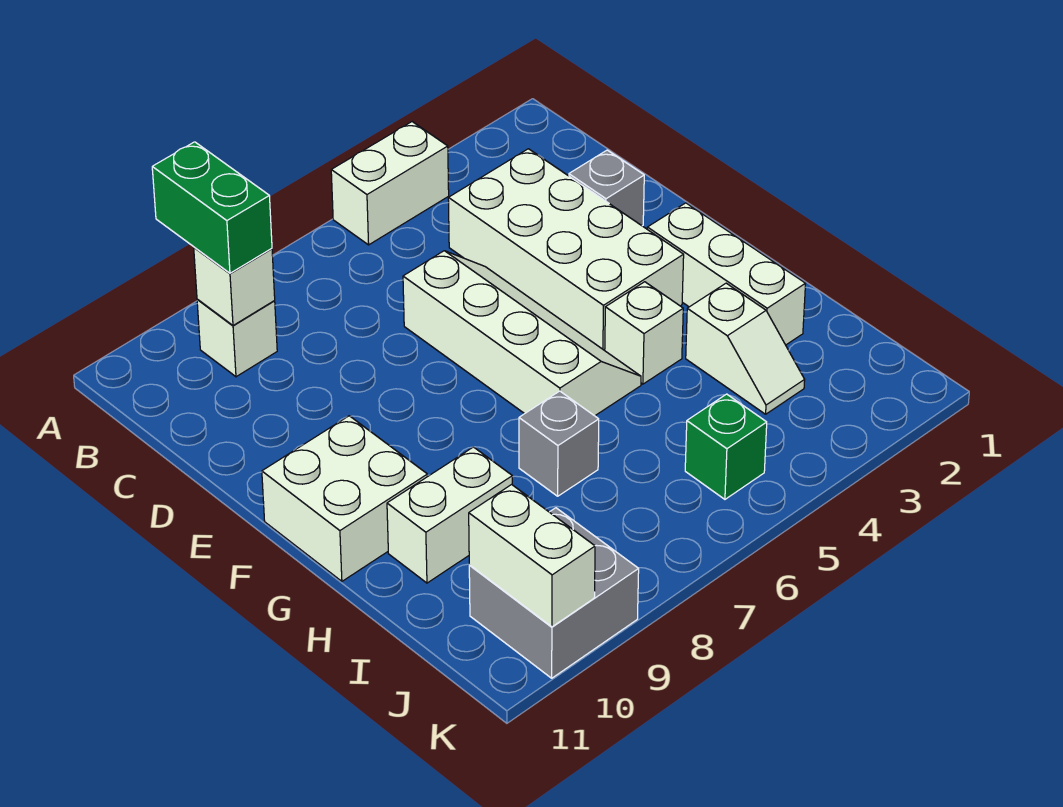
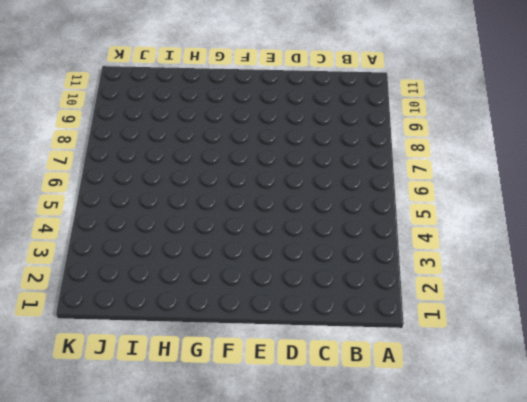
none -> white 1x2 brick [331,122,449,245]
none -> white 1x1 brick [197,300,277,377]
none -> white 2x4 brick [448,149,684,350]

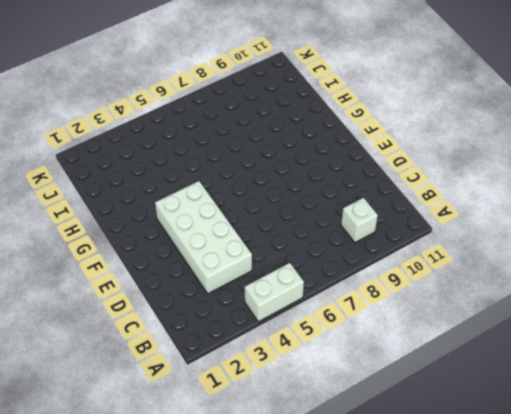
none -> grey 1x1 brick [569,150,644,226]
none -> white 2x4 slope [403,251,641,416]
none -> white 1x3 brick [647,203,806,345]

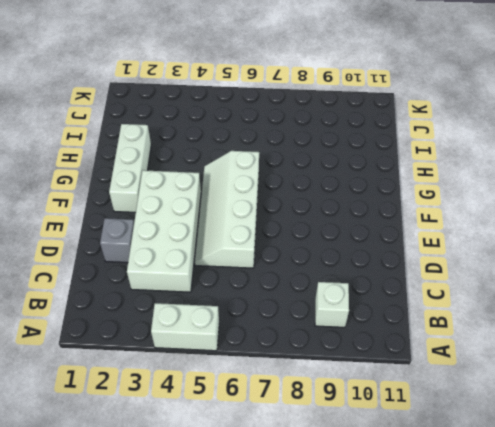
none -> white 2x2 brick [262,416,428,581]
none -> white 1x1 brick [605,282,683,384]
none -> white 1x2 slope [686,283,805,414]

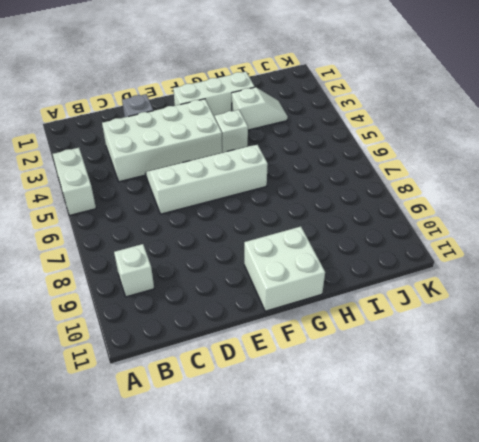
none -> grey 1x1 brick [519,391,599,496]
none -> white 1x2 brick [387,447,512,583]
none -> green 1x1 brick [685,394,767,499]

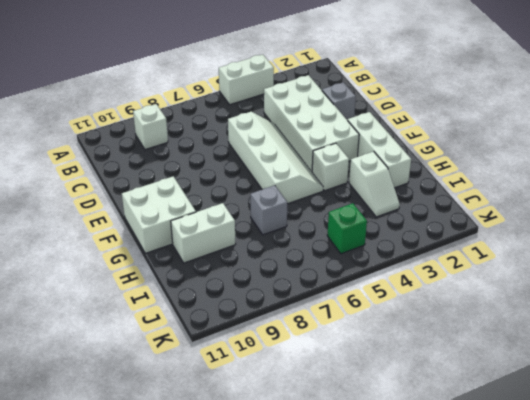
none -> grey 2x2 brick [469,508,639,678]
none -> white 1x1 brick [194,247,275,325]
none -> white 1x2 brick [469,485,595,627]

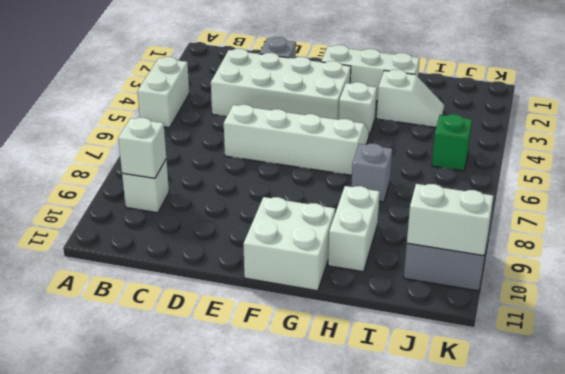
none -> green 1x2 brick [152,142,272,273]

